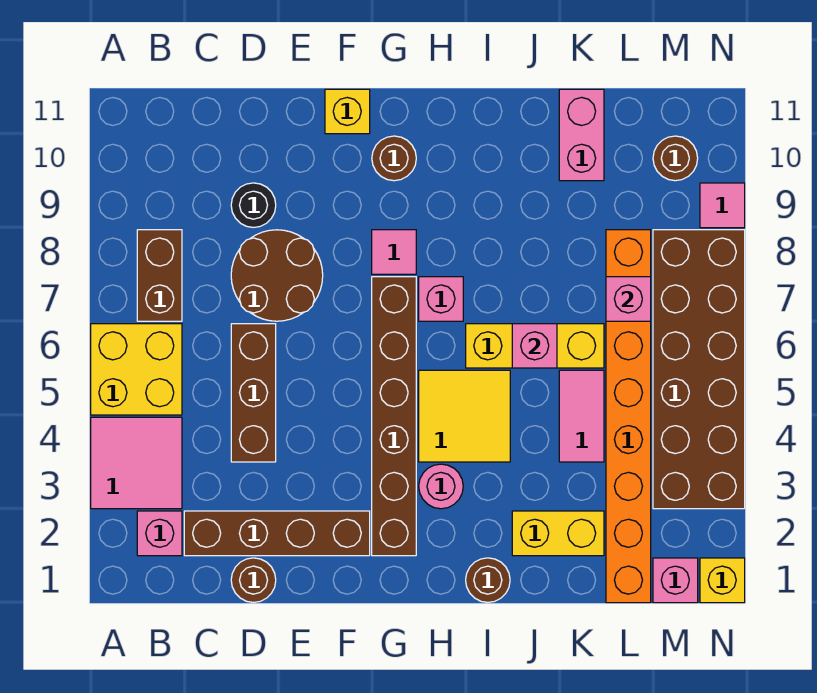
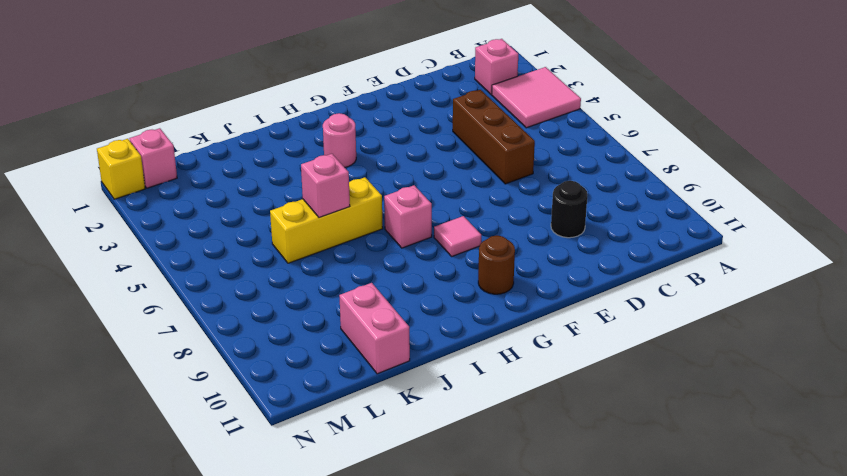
none -> yellow 2x2 brick [91,324,182,415]
none -> brown 1x2 brick [137,230,182,321]
none -> brown 1x4 brick [184,511,370,556]

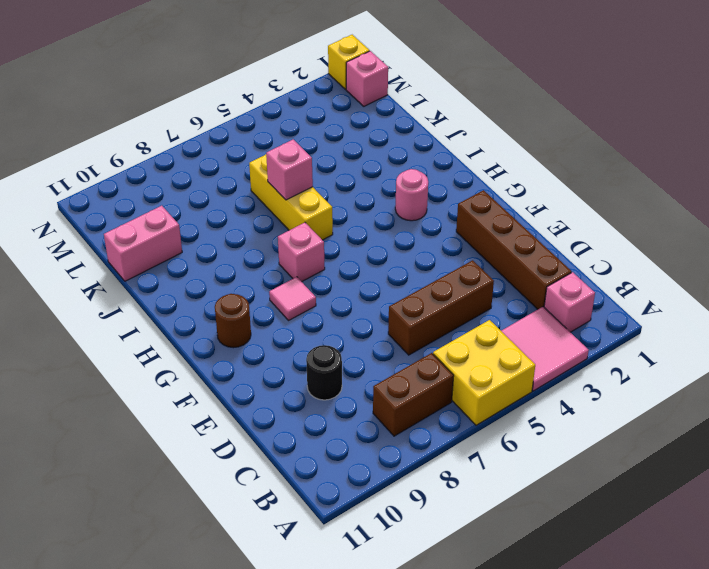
none -> brown 1x1 round brick [231,558,276,602]
none -> brown 2x2 round brick [231,230,323,321]
none -> yellow 1x1 brick [325,89,370,134]

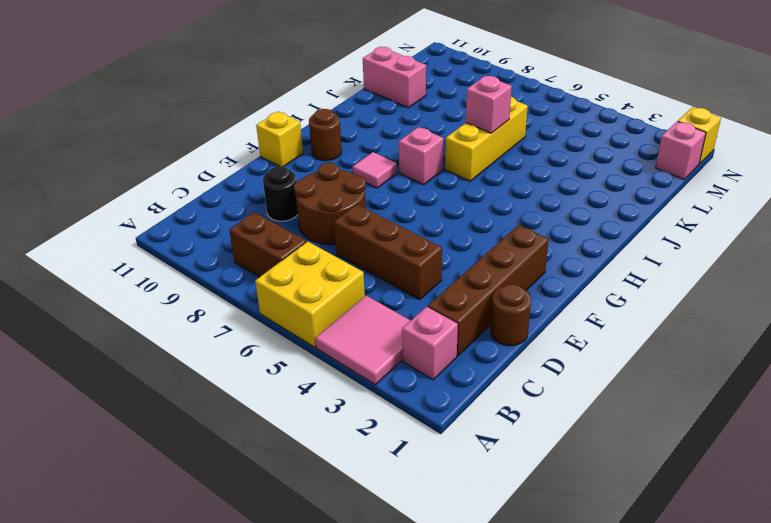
none -> brown 1x6 brick [372,277,416,556]
none -> pink 1x1 round brick [419,464,463,509]
none -> yellow 2x2 tile [419,370,510,462]

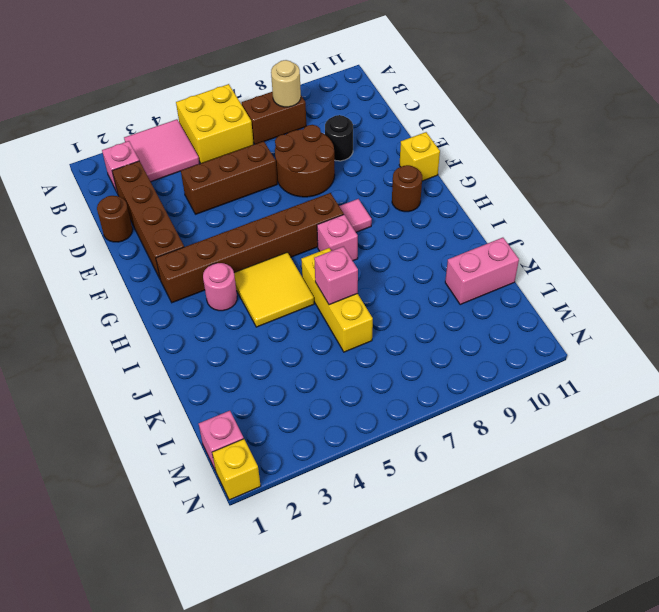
tan 1x1 round brick [271,60,301,107] -> none
none -> brown 1x1 round brick [466,558,510,602]
none -> yellow 1x2 brick [512,511,604,556]
none -> pink 1x2 tile [559,370,604,462]

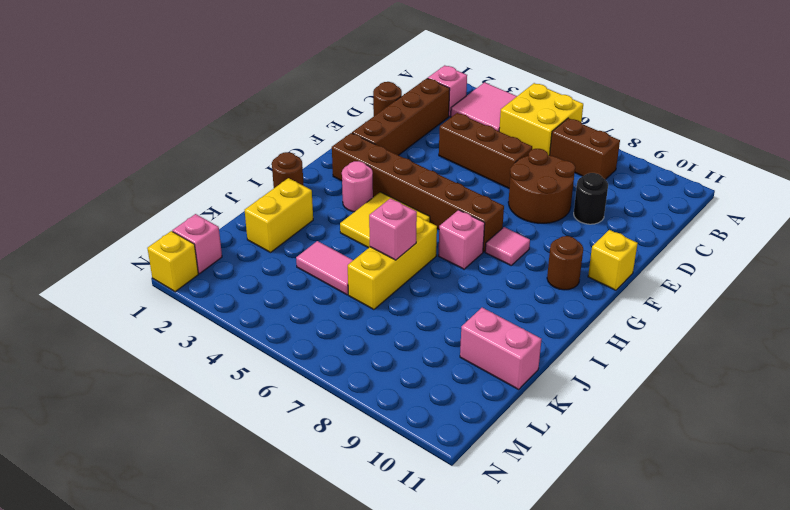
none -> orange 1x8 brick [606,230,651,603]
none -> brown 2x6 brick [653,230,745,509]
none -> brown 1x1 round brick [653,136,698,181]

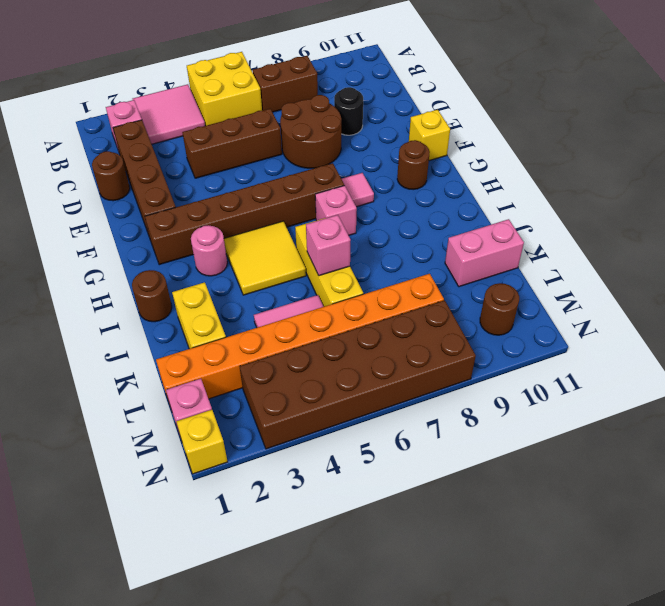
none -> pink 1x1 tile [700,183,745,228]
none -> pink 1x1 brick [606,277,651,321]

